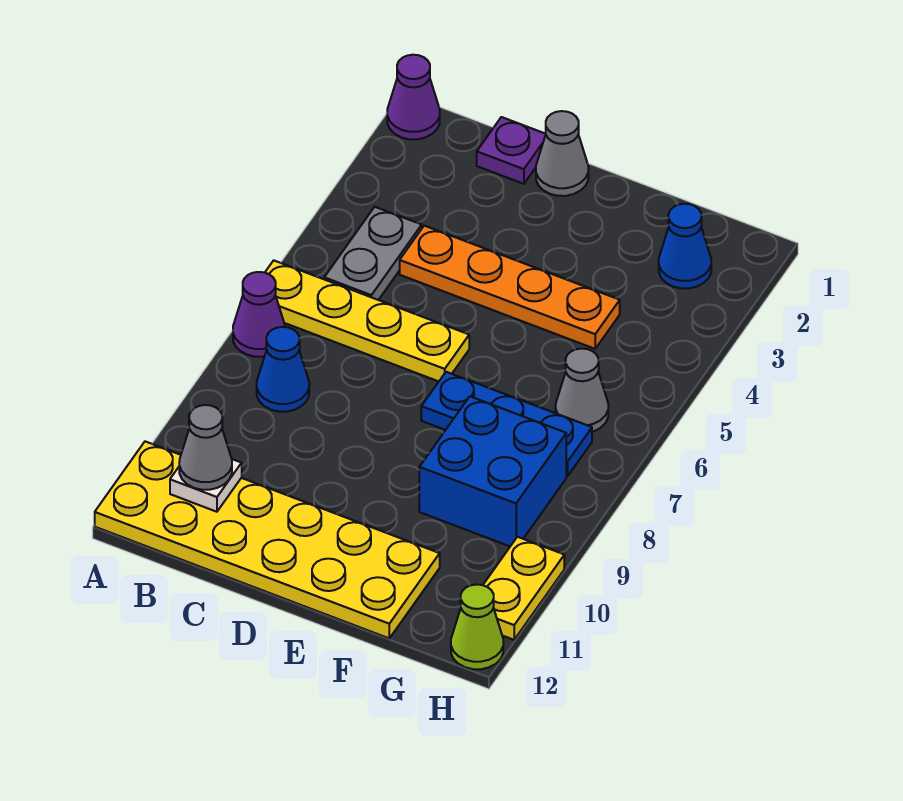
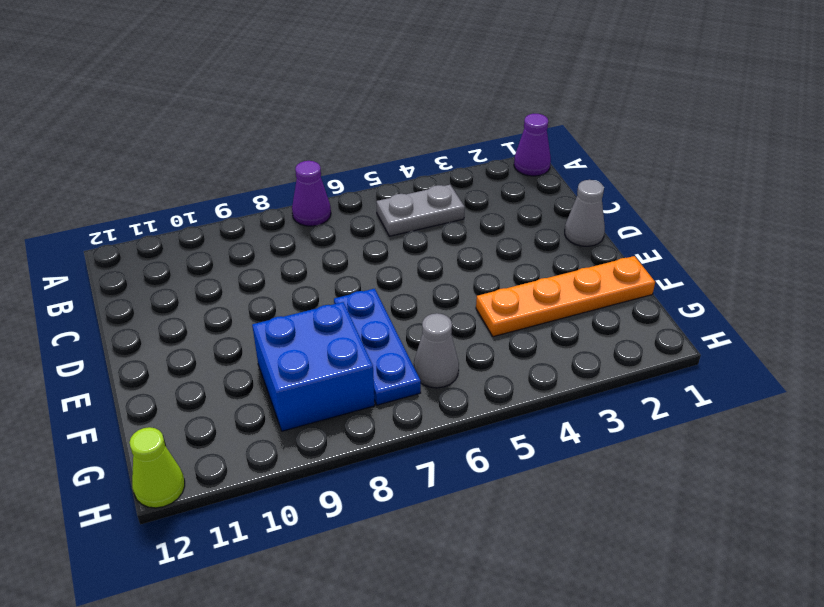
orange 1x4 plate [476,256,655,337] -> orange 1x4 plate turned to [400,226,620,349]
none -> yellow 1x4 plate [265,260,469,381]
none -> yellow 2x6 plate [95,441,440,638]
none -> blue 1x1 cone [257,327,309,412]

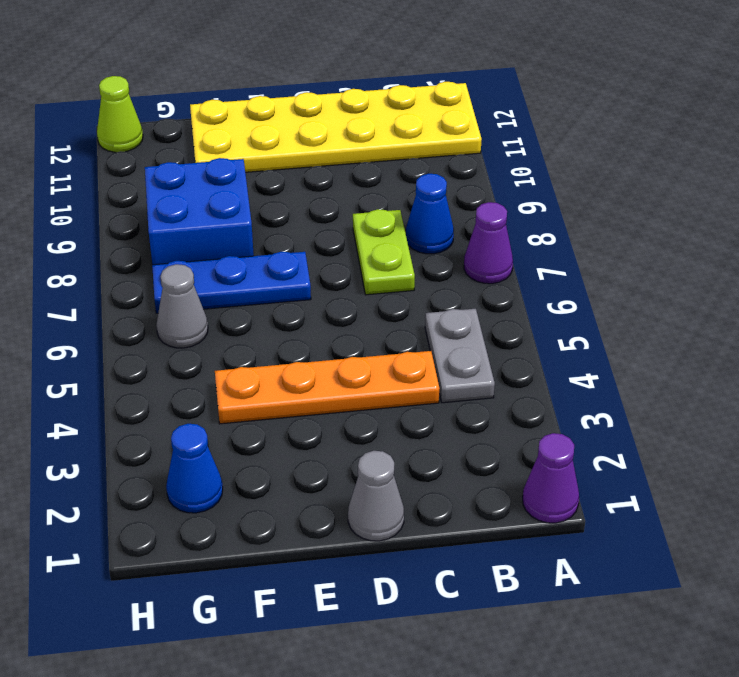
lime 1x2 plate [353,209,415,295] -> none
none -> yellow 1x4 plate [265,260,469,381]
none -> purple 1x1 plate [477,117,546,184]
none -> yellow 1x2 plate [483,537,564,640]

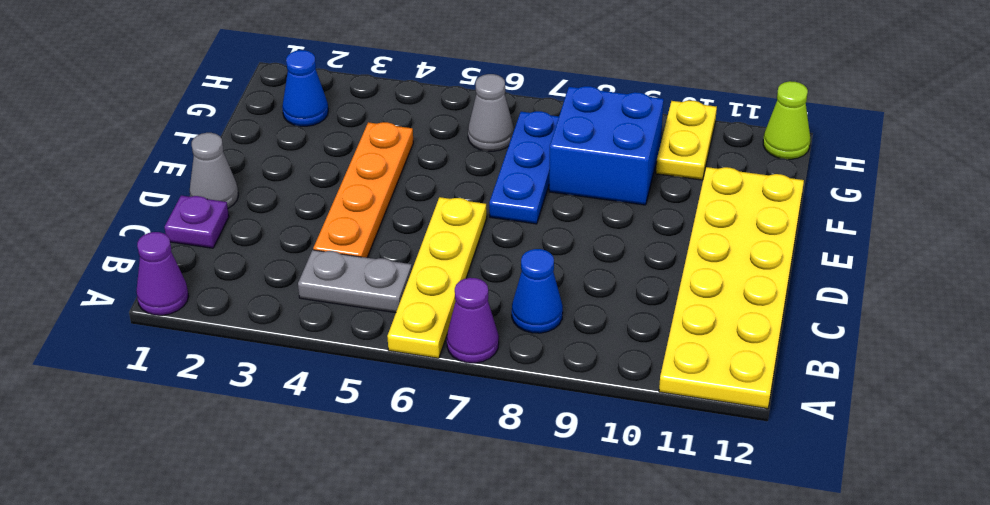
yellow 1x2 plate [656,100,717,180] -> yellow 1x2 plate turned to [483,537,564,640]
none -> white 1x1 plate [170,459,242,512]
none -> grey 1x1 cone [179,405,232,490]

